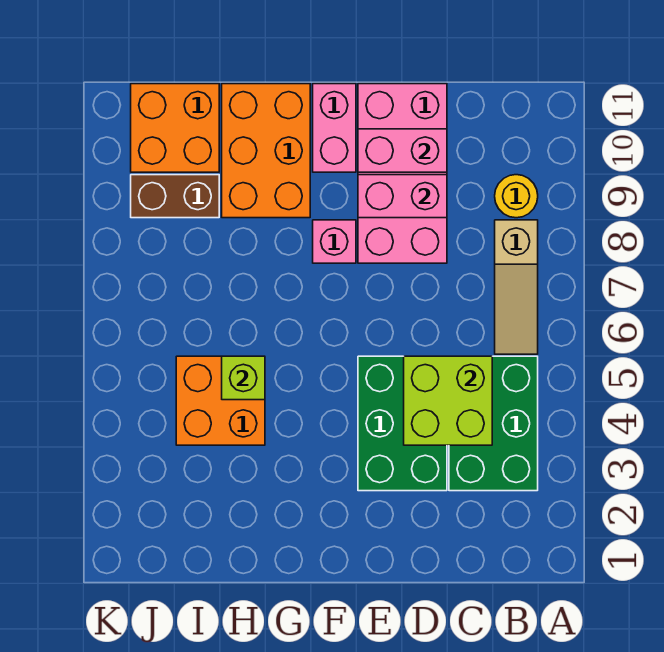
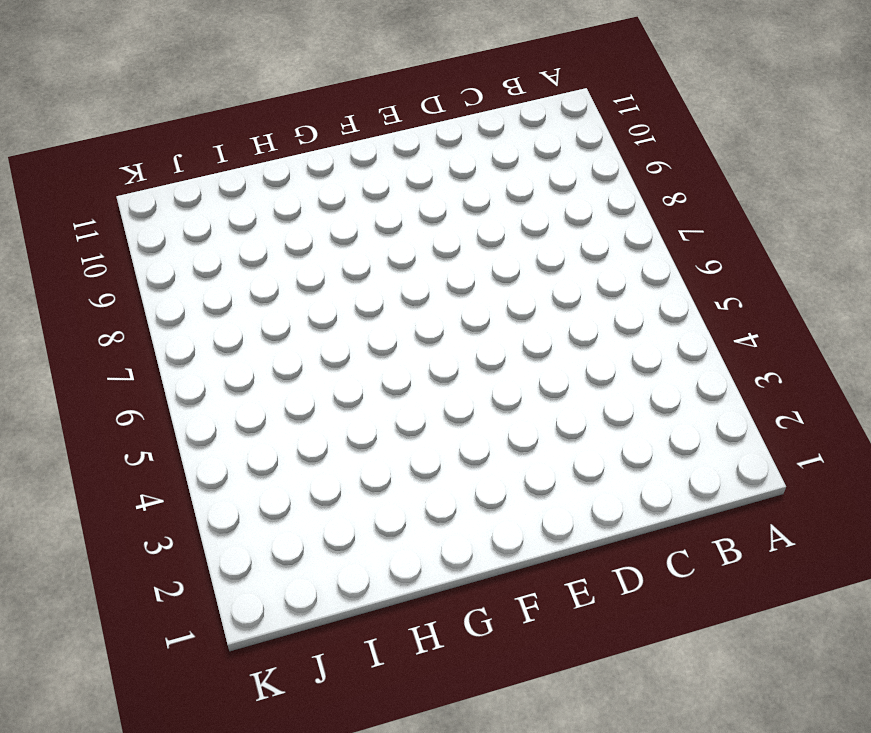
none -> green 2x3 brick [449,356,538,491]
none -> tan 1x3 slope [495,220,538,354]
none -> yellow 1x1 round brick [495,175,538,218]

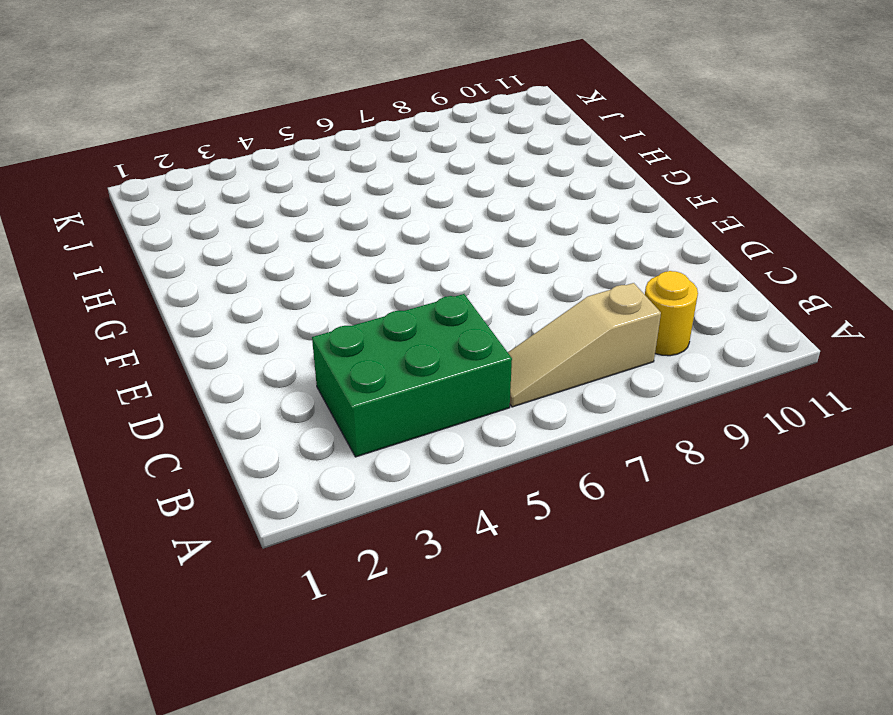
none -> green 2x3 brick [358,356,447,491]
none -> pink 2x4 brick [358,84,447,263]
none -> pink 1x1 brick [313,220,356,263]

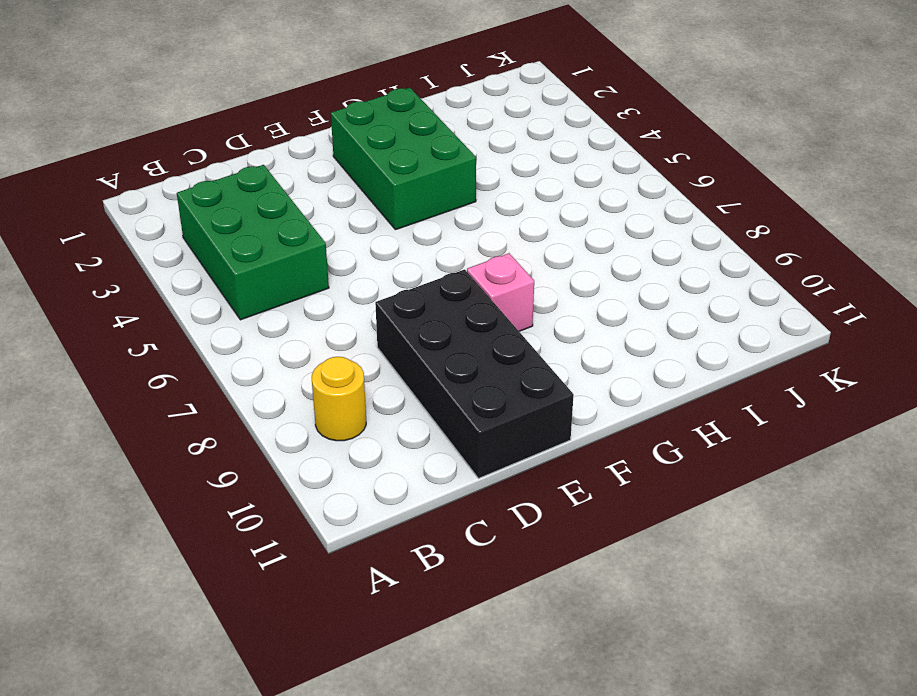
black 2x4 brick [375,269,574,478] -> pink 2x4 brick [358,84,447,263]
green 2x3 brick [331,88,476,230] -> green 2x3 brick moved to [358,356,447,491]
none -> tan 1x3 slope [495,220,538,354]
none -> pink 1x2 brick [313,84,356,172]
none -> orange 2x3 brick [222,84,310,218]

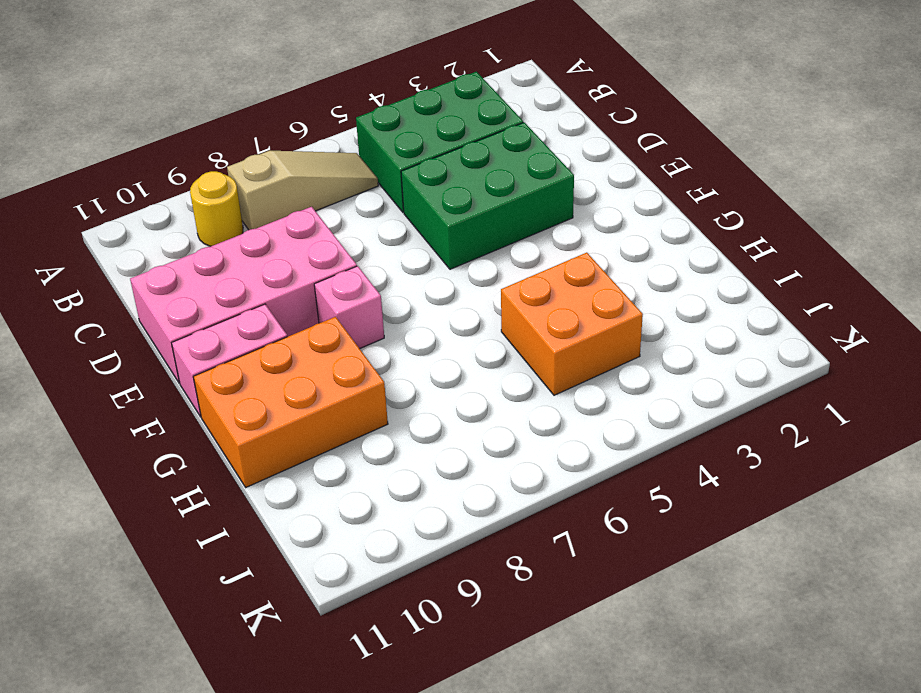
none -> brown 1x2 brick [131,175,219,218]
none -> orange 2x2 brick [131,84,219,172]
none -> lime 2x2 brick [404,356,492,445]

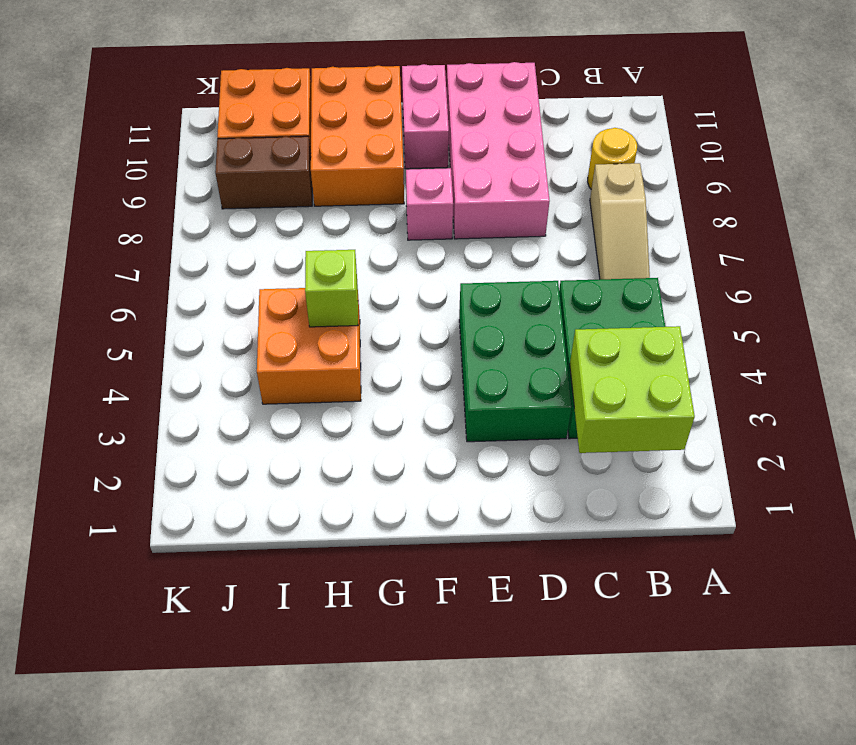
lime 2x2 brick [570,326,695,453] -> lime 2x2 brick moved to [404,356,492,445]
none -> pink 1x2 brick [358,175,447,218]
none -> pink 1x2 brick [358,129,447,172]

